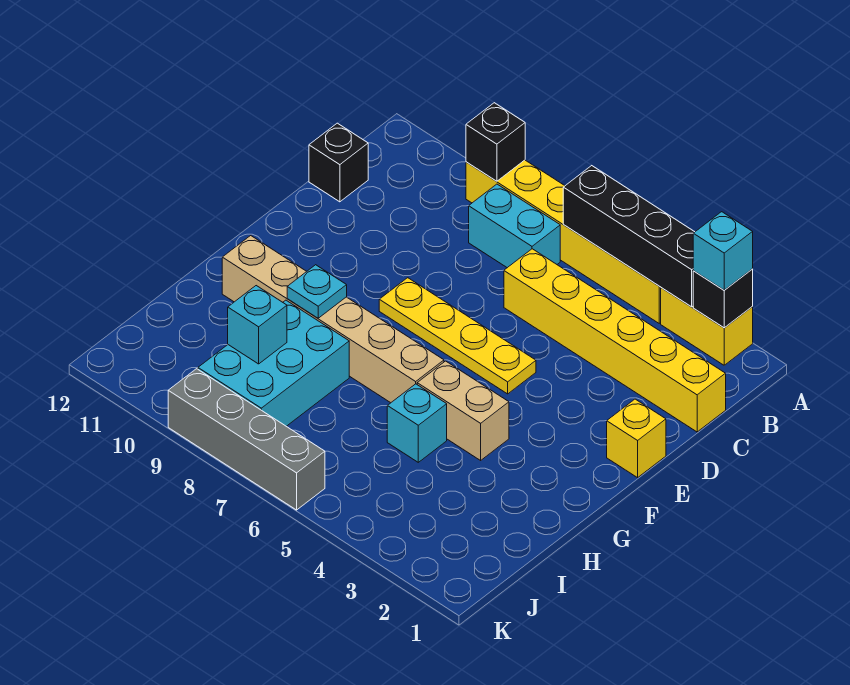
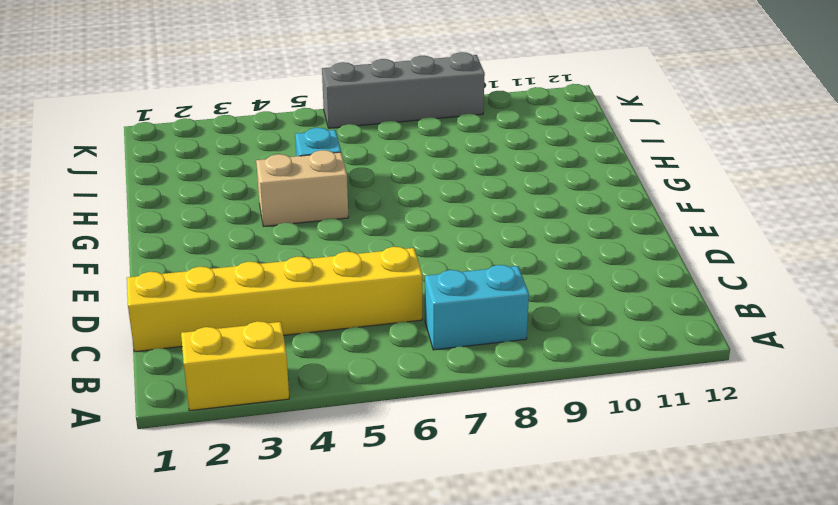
none -> yellow 1x6 brick [466,160,661,323]
none -> black 1x1 brick [309,123,368,202]
none -> yellow 1x1 brick [607,399,666,478]

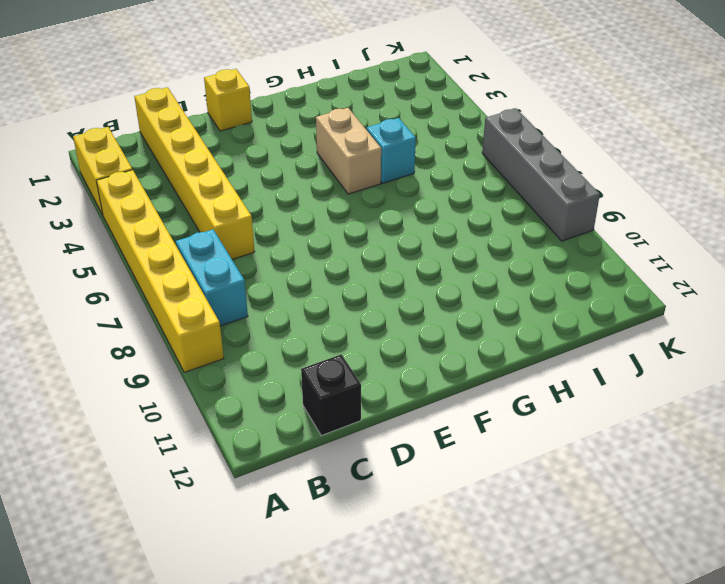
none -> yellow 1x4 plate [379,278,536,394]
none -> tan 1x6 brick [222,236,444,403]
none -> cyan 2x3 brick [198,300,349,426]

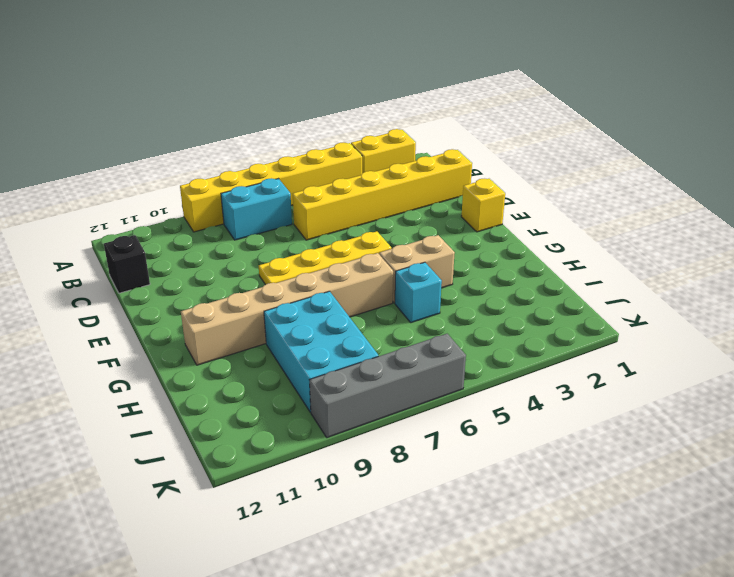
none -> black 1x1 brick [693,269,753,328]
none -> black 1x4 brick [563,166,694,307]
none -> black 1x1 brick [466,103,525,181]

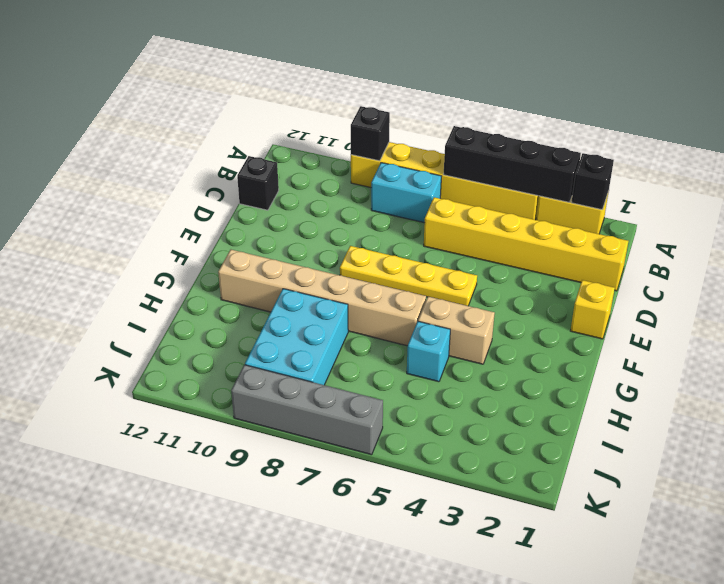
none -> cyan 1x1 plate [287,265,347,318]
none -> cyan 1x1 brick [228,286,287,364]
none -> cyan 1x1 brick [693,212,753,290]

